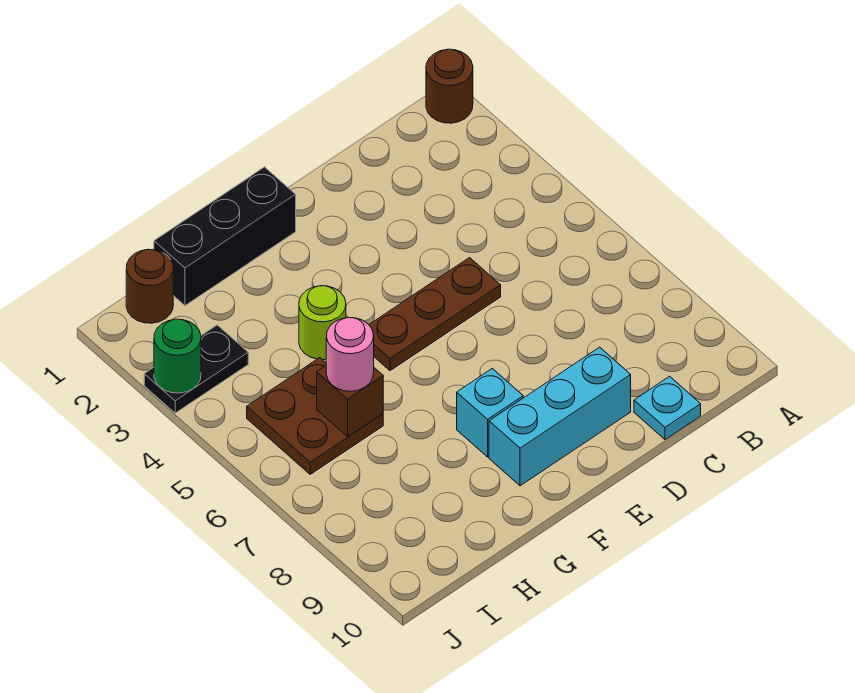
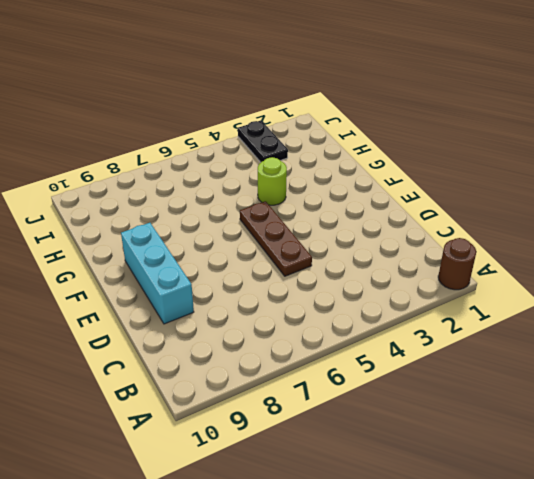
none -> cyan 1x1 plate [634,376,701,439]
none -> black 1x3 brick [154,167,296,305]
none -> cyan 1x1 brick [457,369,523,457]

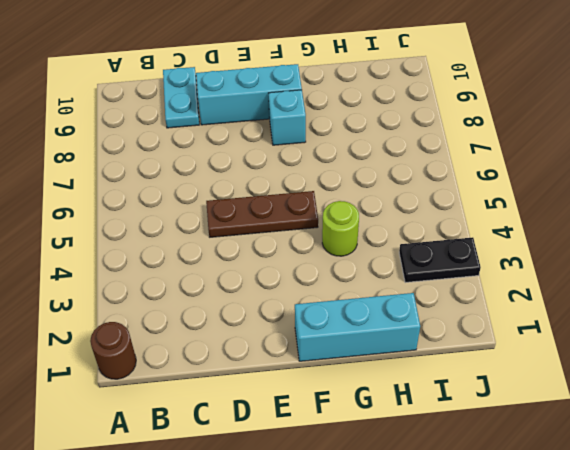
cyan 1x2 plate [163,67,199,128] -> cyan 1x1 plate [634,376,701,439]
cyan 1x3 brick [295,293,420,361] -> black 1x3 brick [154,167,296,305]
none -> brown 2x2 plate [247,358,383,474]
none -> brown 1x1 round brick [126,249,173,323]
none -> brown 1x1 brick [317,366,383,437]

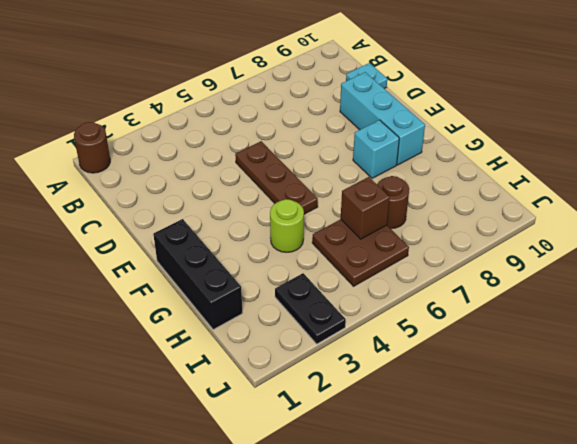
brown 1x1 round brick [377,176,409,229] -> brown 1x1 round brick moved to [126,249,173,323]
none -> green 1x1 round brick [154,319,201,393]
none -> pink 1x1 round brick [326,318,374,391]

